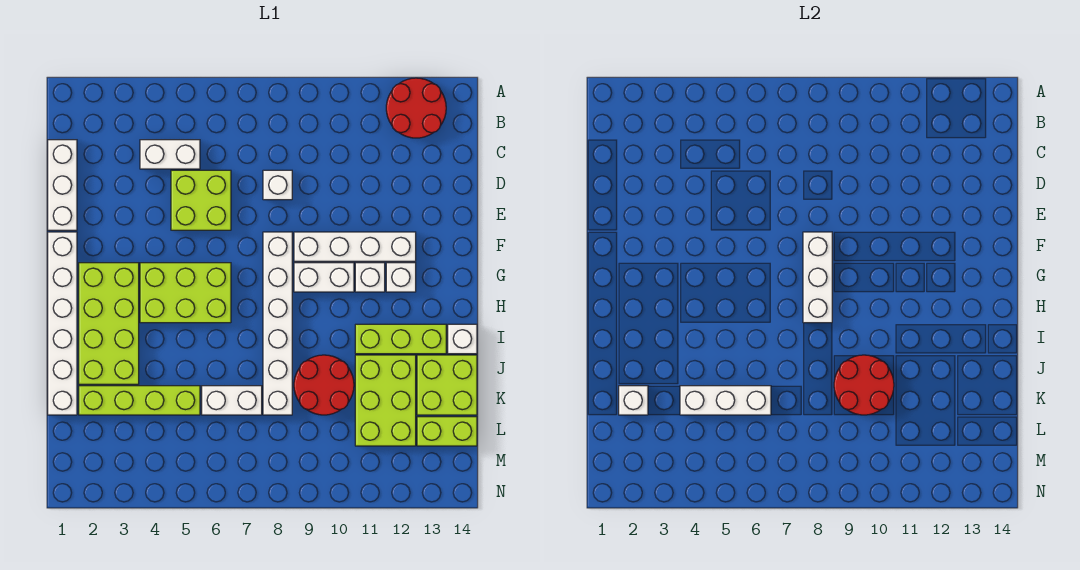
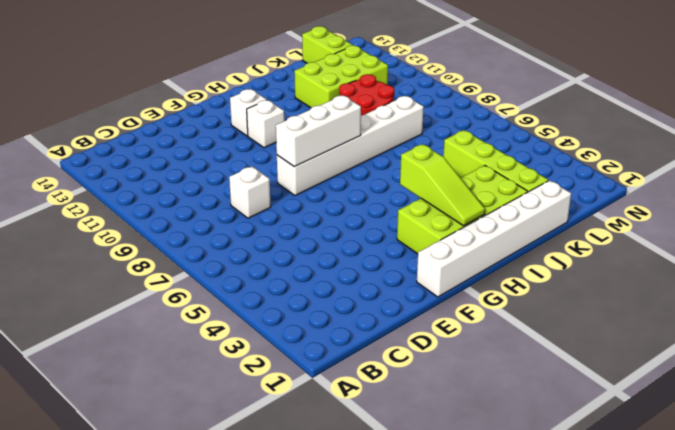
lime 1x3 slope [400,144,485,226] -> none
none -> red 2x2 round brick [386,78,446,138]
none -> white 1x3 brick [48,140,77,230]
none -> white 1x2 brick [140,140,200,169]

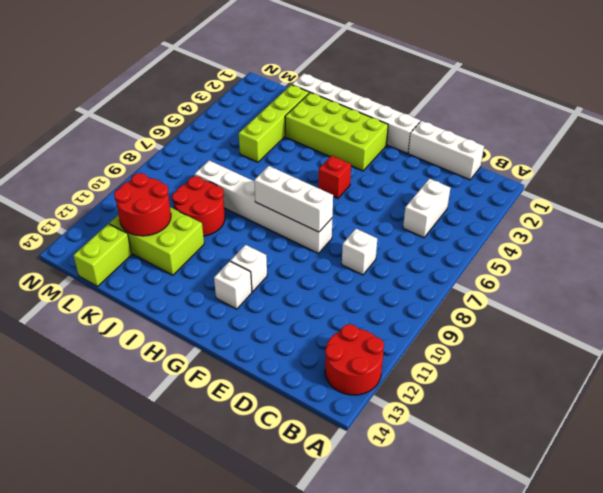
red 1x1 brick [318,156,351,199] -> lime 2x3 brick [140,263,231,323]
red 2x2 round brick [114,173,171,236] -> red 2x2 round brick moved to [834,355,894,415]
none -> lime 2x2 brick [171,170,231,230]
none -> white 1x4 brick [294,232,416,261]
none -> white 1x2 brick [294,263,354,292]

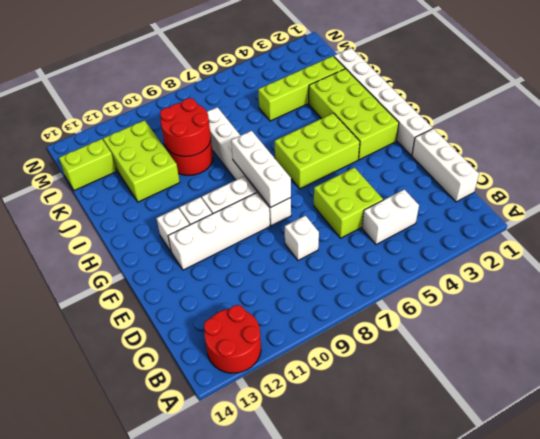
none -> lime 1x3 brick [355,324,446,354]
none -> white 1x1 brick [448,324,477,354]
none -> lime 2x2 brick [417,355,477,415]

